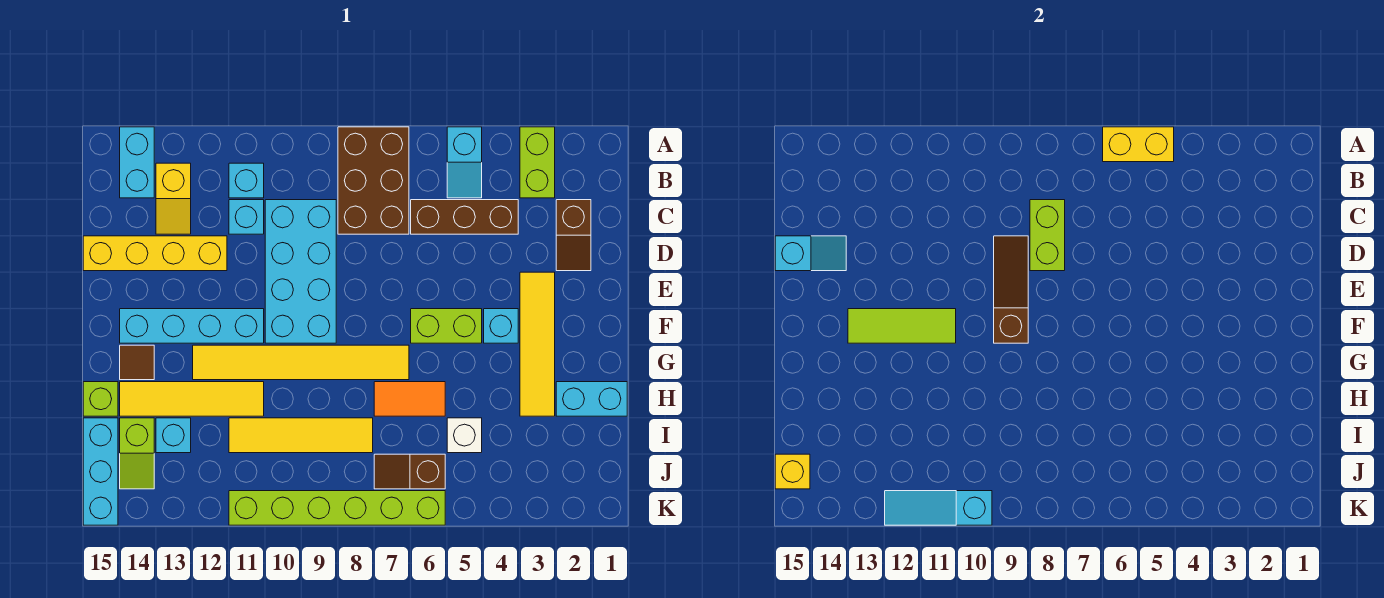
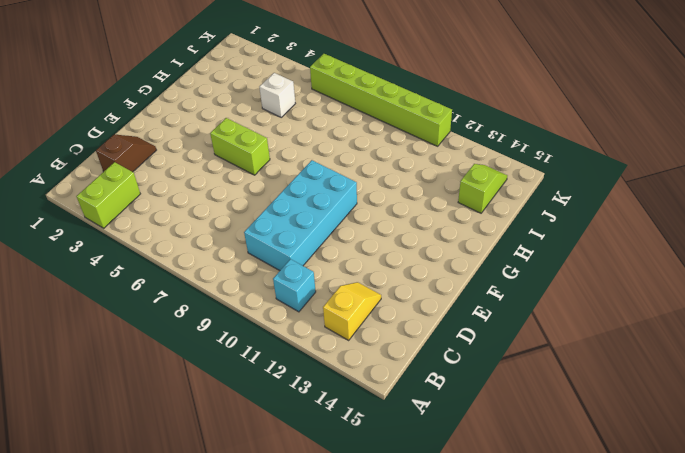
none -> cyan 1x2 slope [447,127,482,198]
none -> brown 2x3 brick [338,127,409,234]
none -> cyan 1x2 brick [120,127,154,198]
none -> brown 1x3 brick [411,200,518,234]

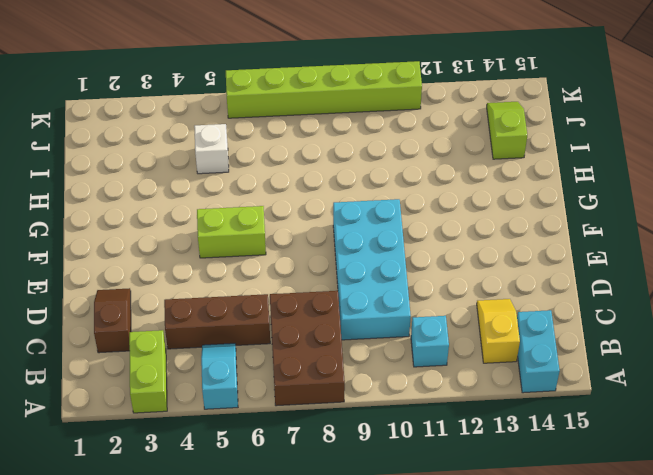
none -> cyan 1x1 brick [229,200,264,234]
none -> yellow 1x4 brick [83,236,227,271]
none -> yellow 1x4 tile [520,272,555,416]
none -> cyan 1x1 brick [484,309,518,343]

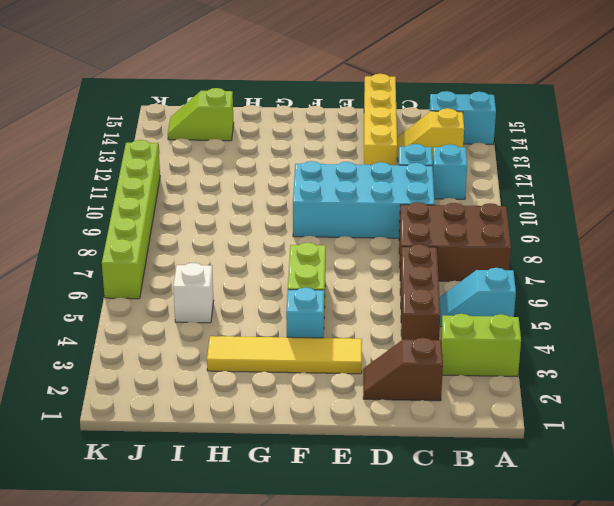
none -> cyan 1x4 brick [120,309,264,343]
none -> yellow 1x6 tile [193,345,409,380]
none -> brown 1x1 tile [120,345,154,380]
none -> cyan 1x2 brick [556,382,627,416]

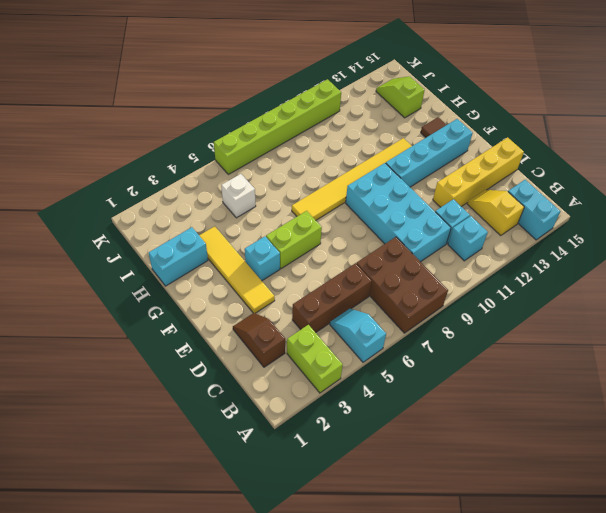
none -> orange 1x2 tile [374,382,445,416]
none -> yellow 1x4 tile [120,382,264,416]
none -> lime 1x1 brick [83,382,118,416]
none -> yellow 1x4 tile [229,418,373,453]

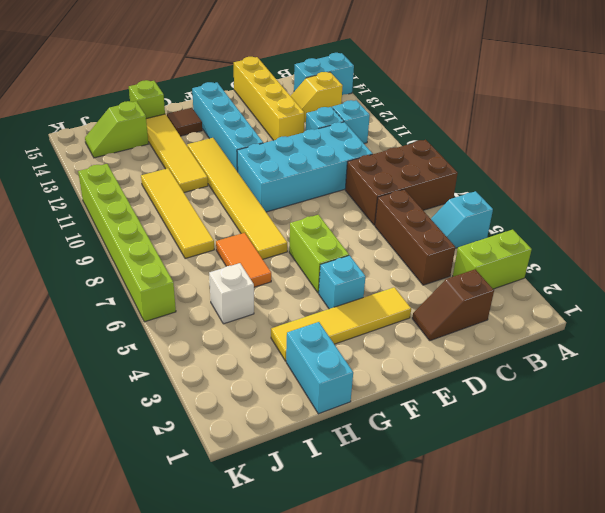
none -> cyan 1x1 brick [156,418,191,453]
none -> cyan 1x3 brick [83,418,118,525]
none -> brown 1x2 slope [374,454,445,489]
none -> yellow 1x2 brick [1103,127,1174,162]

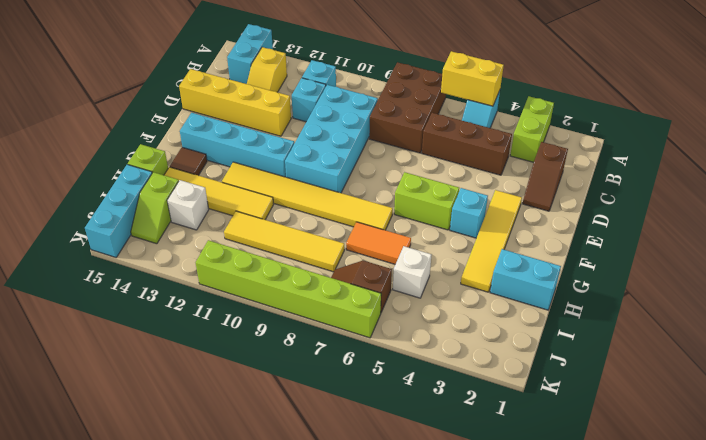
white 1x1 brick [167,180,209,230] -> cyan 1x1 brick [156,418,191,453]
none -> lime 1x2 brick [1030,200,1065,271]
none -> brown 1x3 slope [994,236,1028,343]
none -> cyan 1x2 slope [775,236,846,271]
none -> lime 1x3 tile [848,309,956,343]

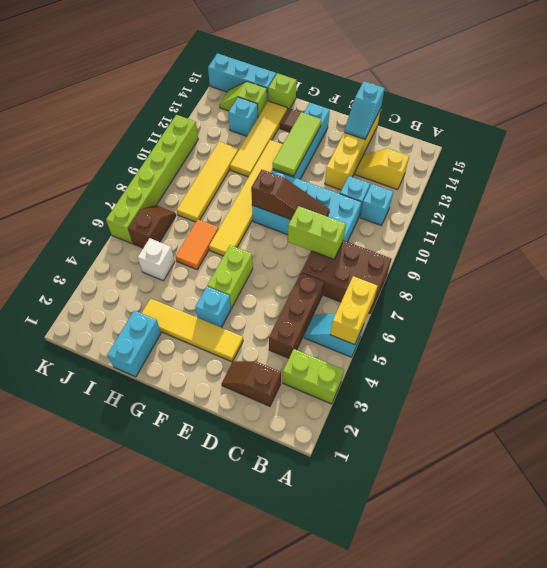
none -> cyan 1x2 brick [120,127,154,198]
none -> yellow 1x1 brick [775,454,810,489]
none -> cyan 1x3 slope [885,491,992,525]

